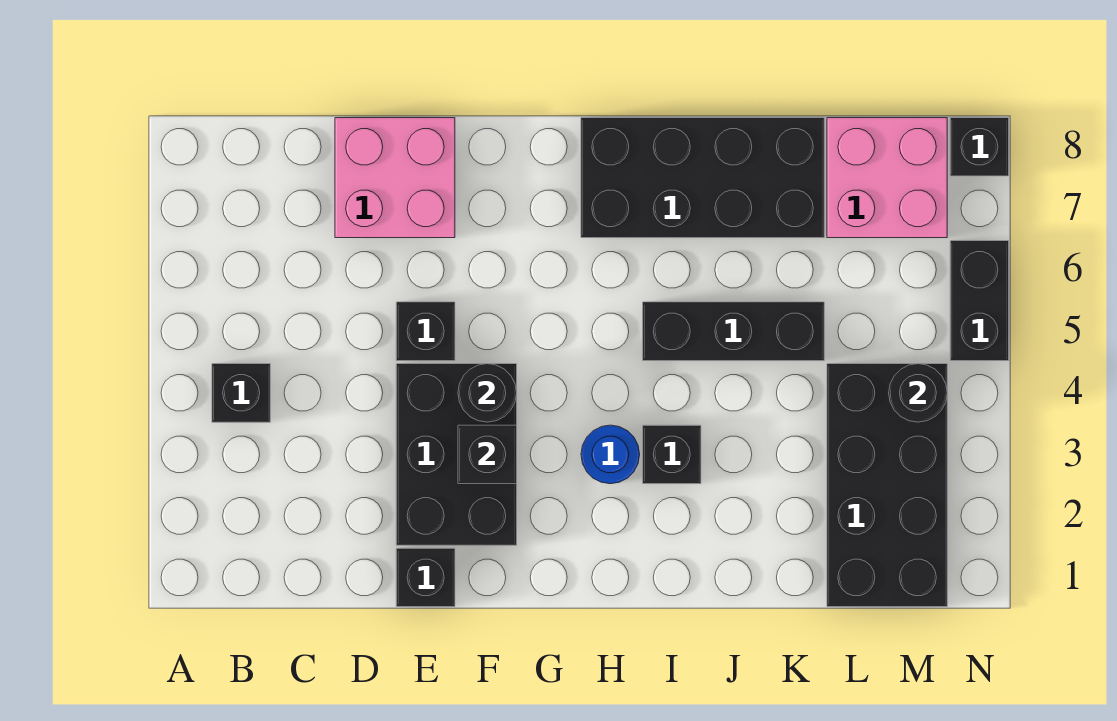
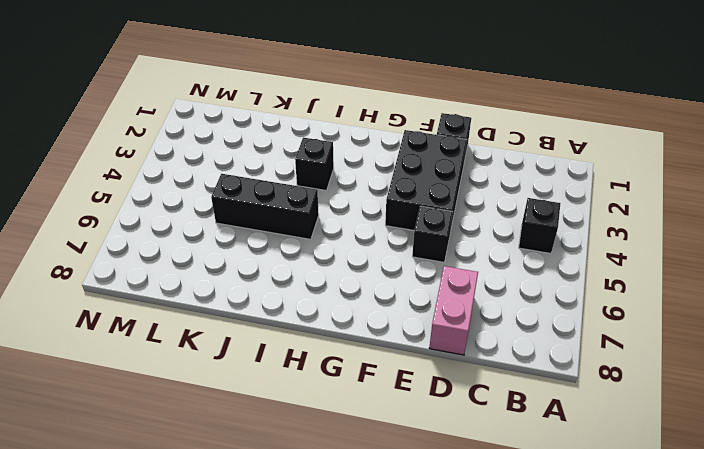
pink 1x2 brick [429,266,478,355] -> pink 2x2 brick [335,118,455,238]
none -> blue 1x1 round brick [581,425,640,484]
none -> black 2x4 brick [581,118,824,238]
none -> black 2x4 brick [827,364,947,607]

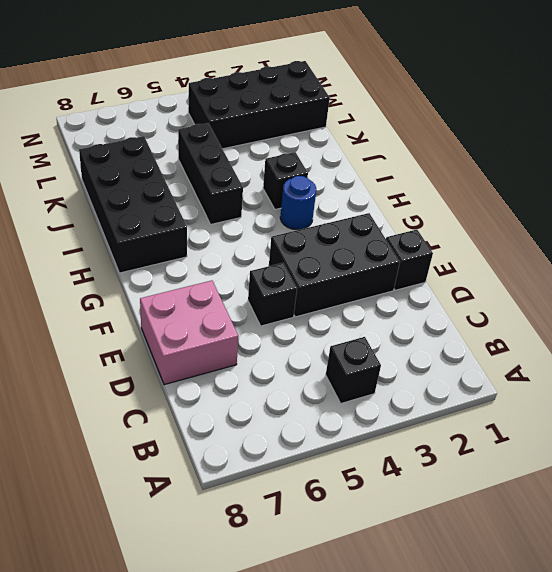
none -> pink 2x2 brick [827,118,947,238]
none -> black 1x2 brick [950,241,1009,361]
none -> black 1x1 brick [950,118,1009,176]

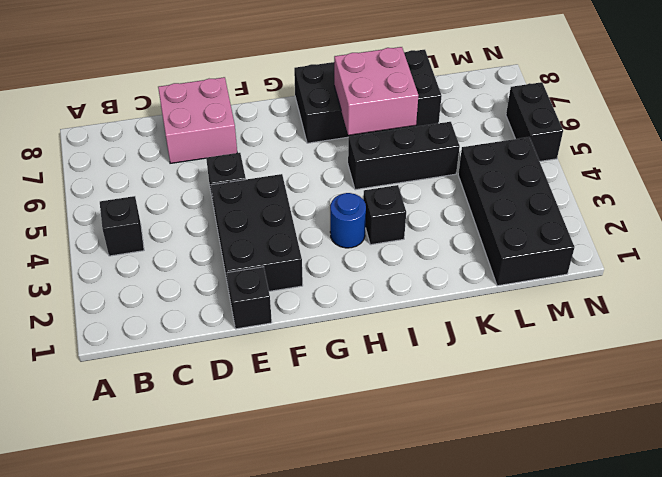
pink 2x2 brick [334,47,419,135] -> pink 2x2 brick moved to [827,118,947,238]
none -> black 1x1 brick [950,118,1009,176]
none -> black 1x1 brick [458,425,517,484]
none -> black 1x1 round brick [458,364,517,422]

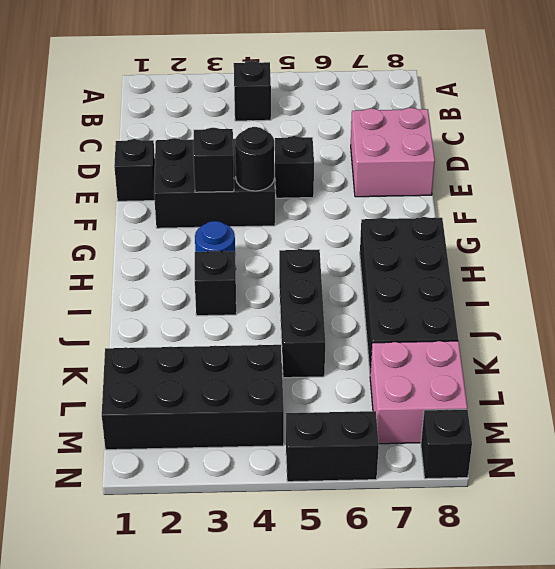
none -> black 1x1 round brick [889,364,947,422]

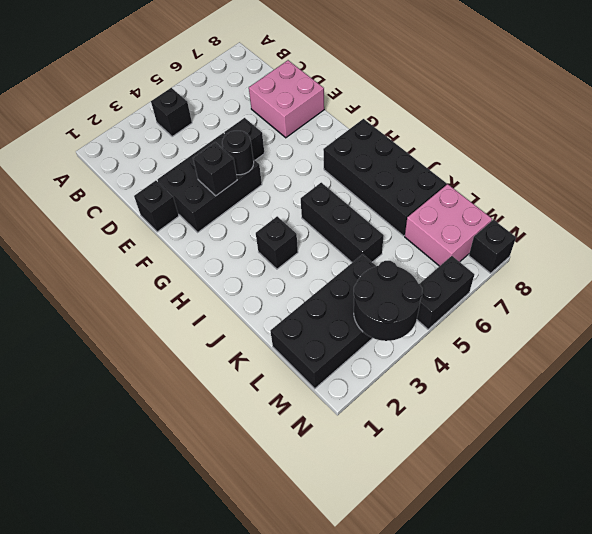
black 2x2 round brick [354,261,422,341] -> black 1x1 round brick [889,364,947,422]
none -> blue 1x1 round brick [581,425,640,484]

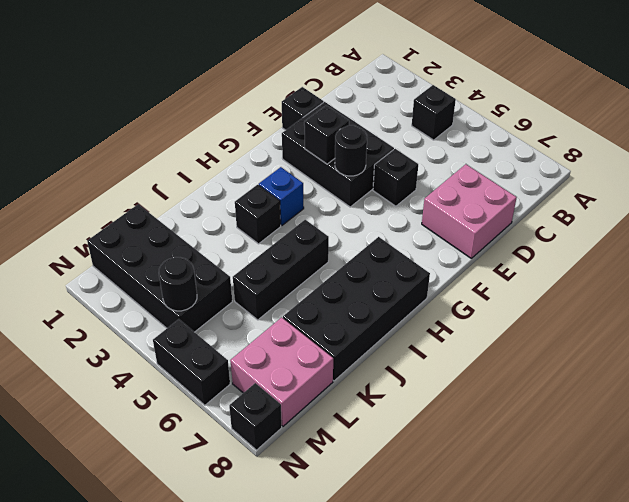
blue 1x1 brick [259,167,304,226] -> blue 1x1 round brick [581,425,640,484]

